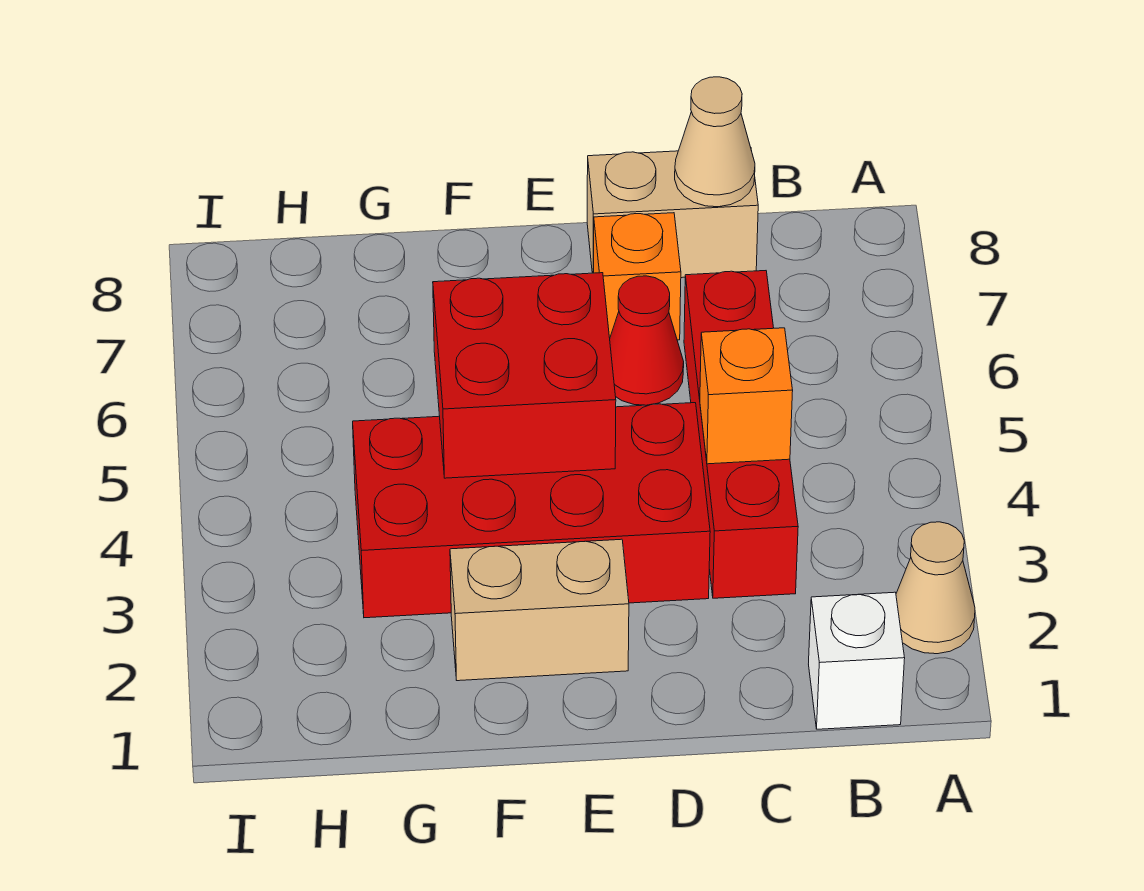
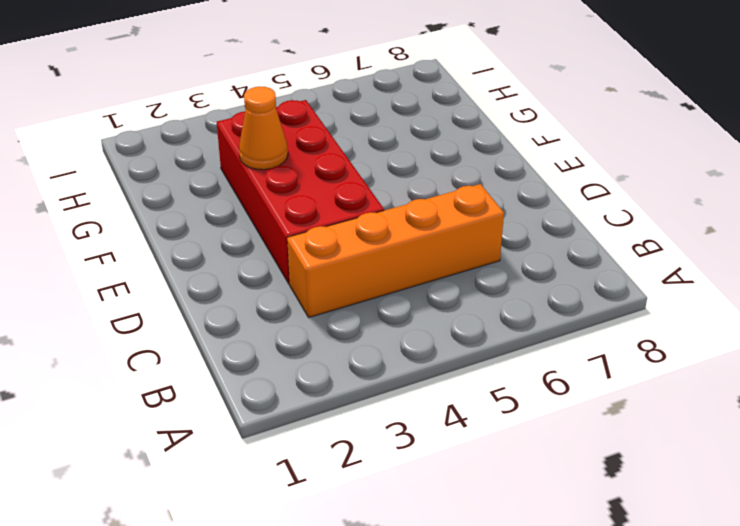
orange 1x4 brick [287,184,504,317] -> red 1x4 brick [684,271,798,598]
orange 1x1 cone [239,87,288,170] -> none
none -> tan 1x1 cone [896,522,975,654]
none -> white 1x1 brick [809,592,905,729]

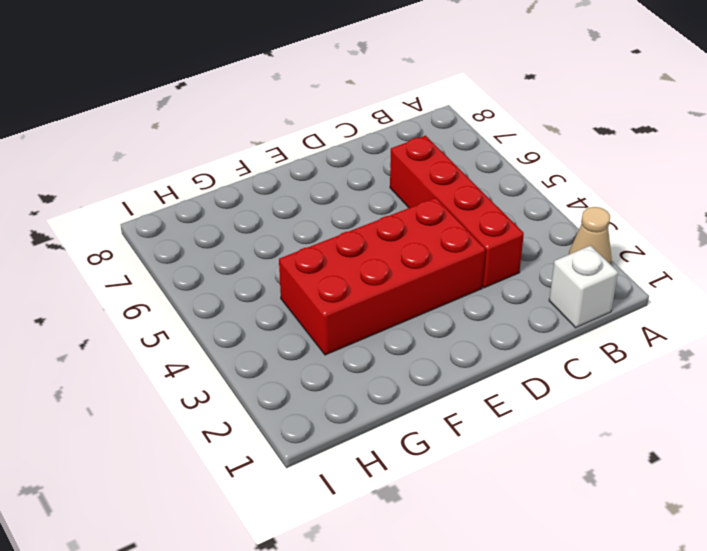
none -> tan 1x2 brick [587,151,758,278]
none -> red 1x1 cone [610,276,684,405]

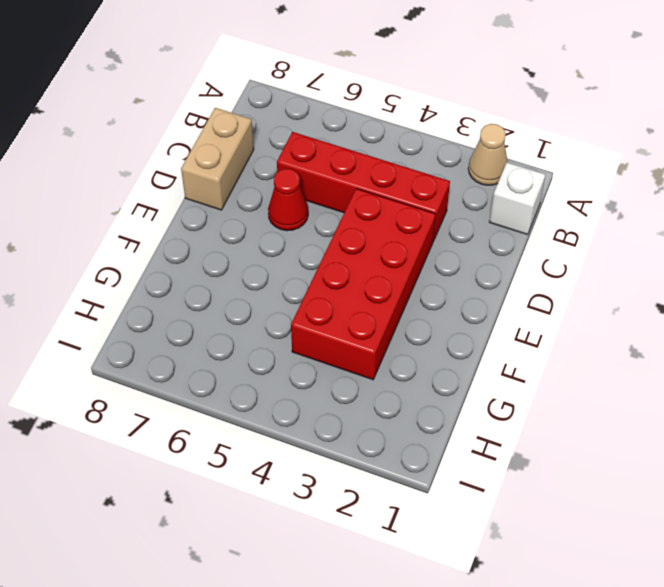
none -> orange 1x1 brick [594,213,681,340]
none -> tan 1x2 brick [450,539,629,681]

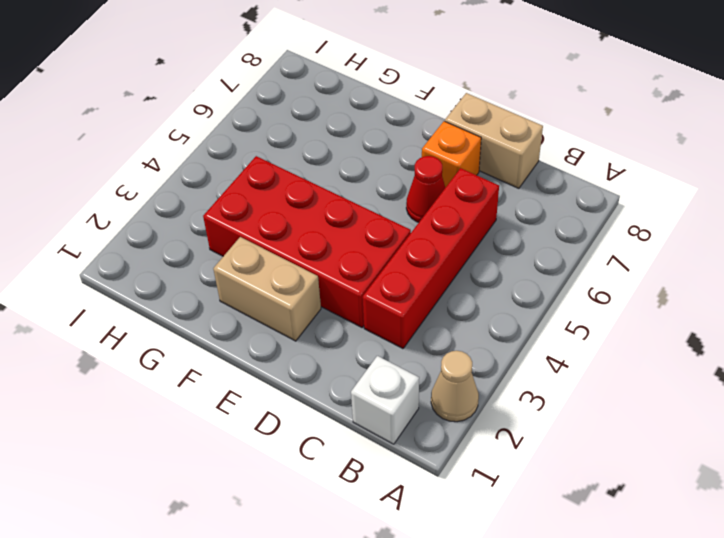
none -> orange 1x1 brick [700,328,793,464]
none -> tan 1x1 cone [675,77,755,207]

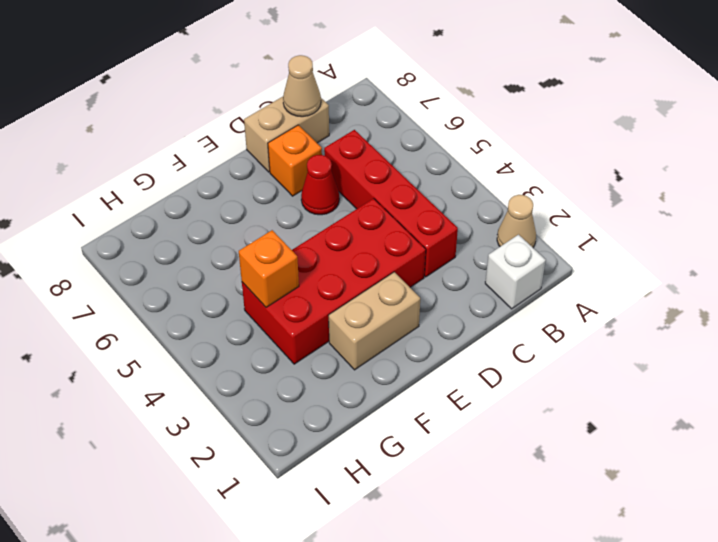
orange 1x1 brick [239,230,299,307] -> orange 1x1 brick moved to [700,328,793,464]
none -> red 2x2 brick [433,273,616,478]

